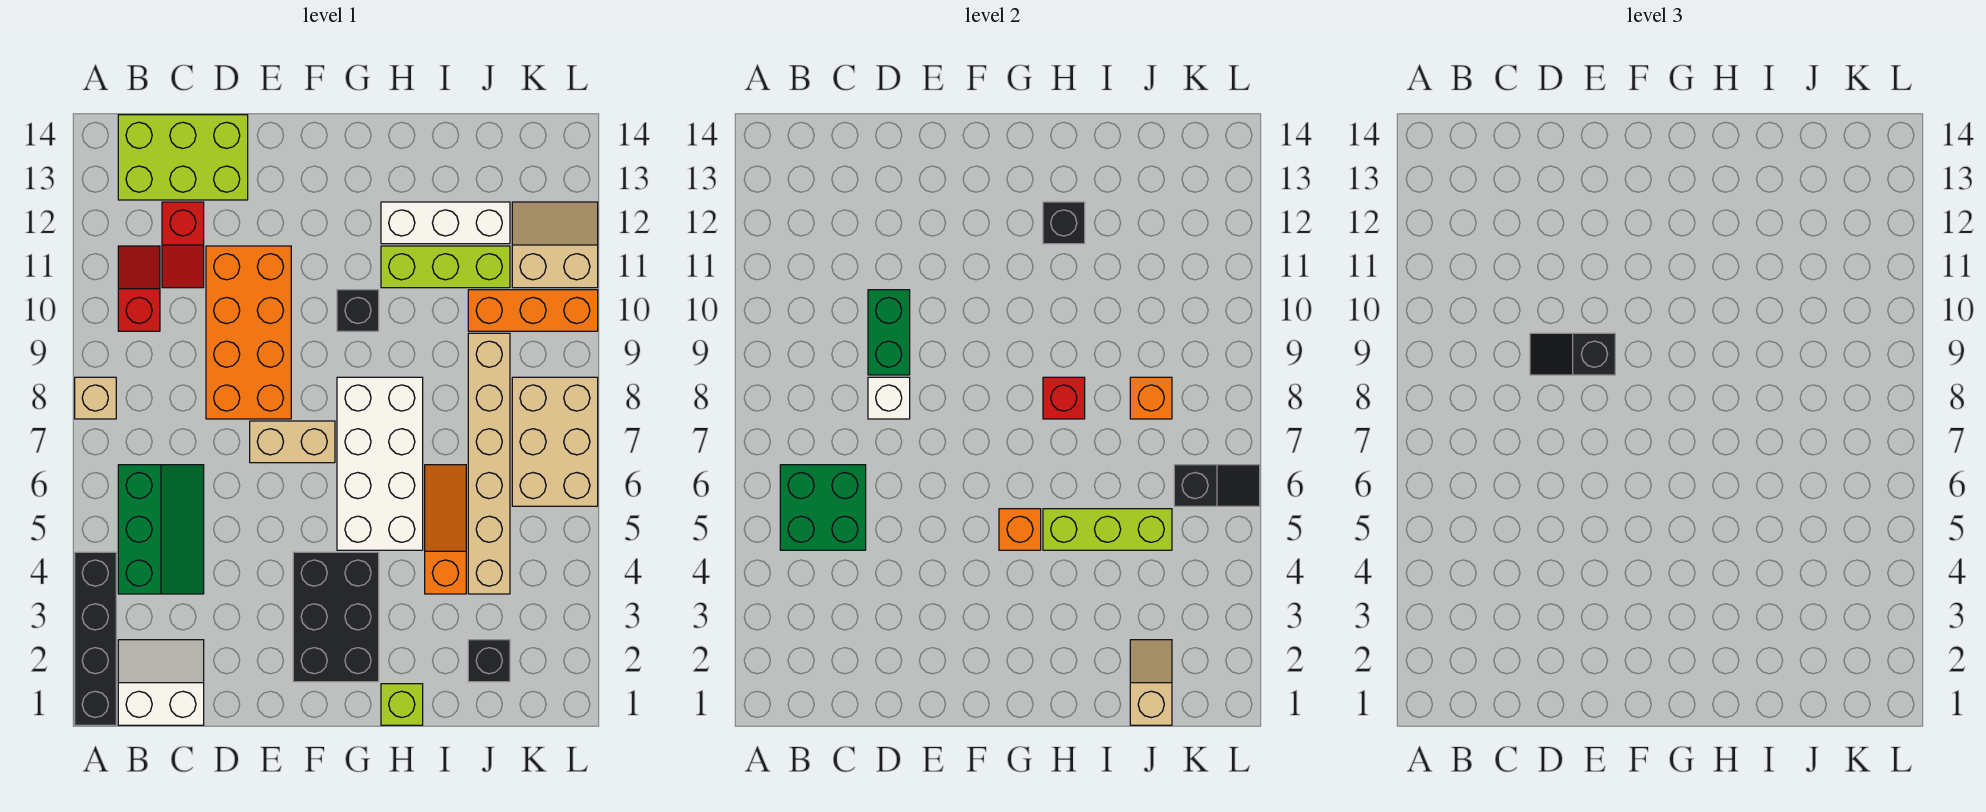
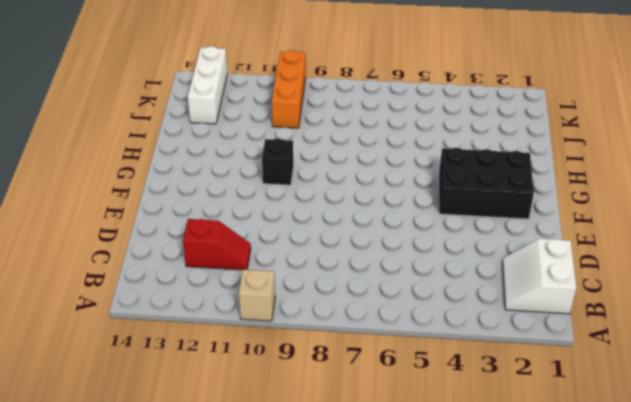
tan 1x1 brick [239,270,275,321] -> tan 1x1 brick moved to [75,377,116,419]
white 1x3 brick [188,46,227,124] -> white 1x3 brick moved to [381,202,510,244]
none -> black 1x4 brick [75,552,116,725]
none -> green 2x3 slope [118,465,204,594]
none -> red 1x2 slope [118,246,160,331]
none -> lime 2x3 brick [118,115,248,200]

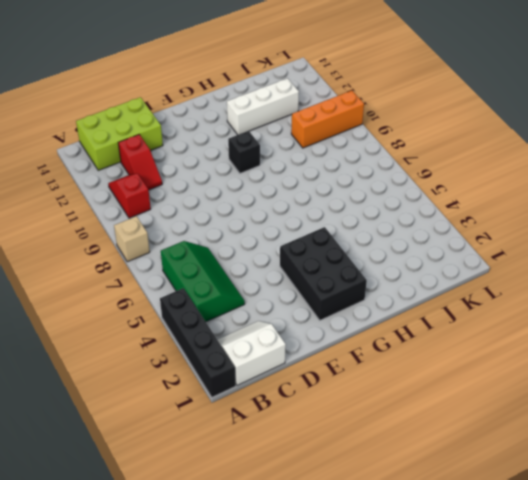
none -> orange 2x4 brick [206,246,291,419]
none -> tan 1x2 brick [250,421,335,463]
none -> white 2x4 brick [337,377,423,550]
none -> lime 1x1 brick [381,684,423,725]

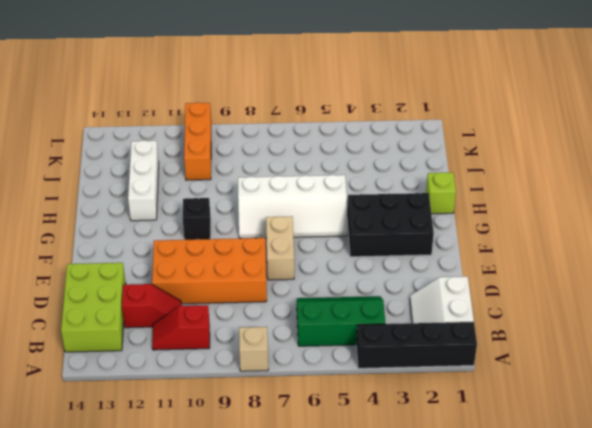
white 2x4 slope [238,175,347,239] -> white 2x4 brick [337,377,423,550]
none -> lime 1x3 brick [381,246,510,288]
none -> orange 1x3 slope [425,465,466,594]
none -> black 1x1 brick [468,640,510,682]
none -> tan 1x6 brick [468,333,510,594]

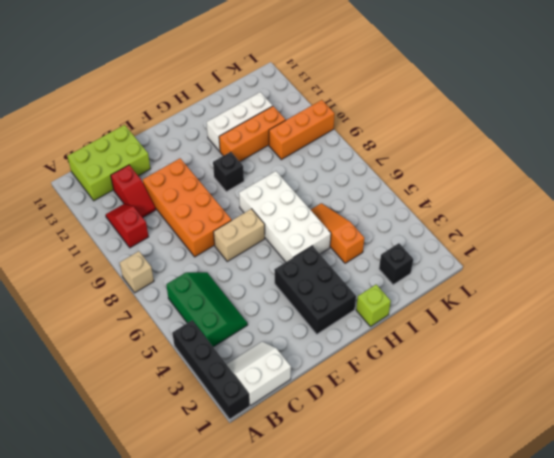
orange 1x3 brick [219,106,285,161] -> lime 1x3 brick [381,246,510,288]
none -> tan 1x6 brick [468,333,510,594]
none -> tan 2x3 brick [512,377,598,506]
none -> tan 2x2 slope [512,202,598,288]
none -> green 2x2 brick [780,465,866,550]

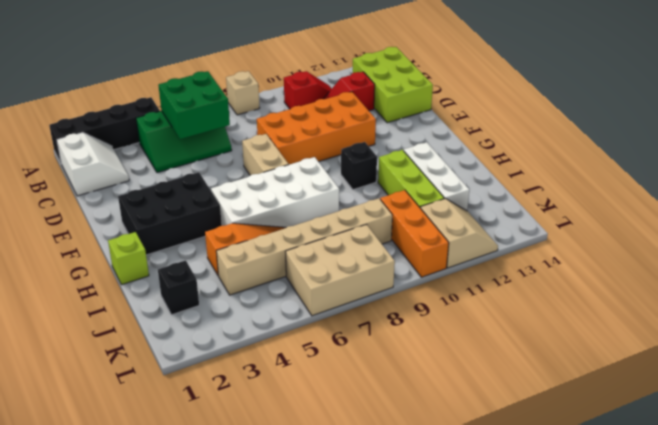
none -> white 1x1 brick [868,377,910,419]
none -> green 1x2 brick [868,290,910,375]
none -> orange 1x1 brick [999,509,1041,550]
none -> lime 1x3 brick [1043,509,1172,550]

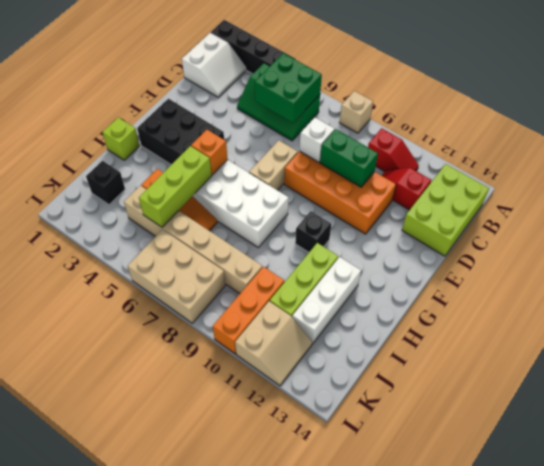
none -> red 1x1 brick [1043,377,1085,419]
none -> black 1x1 brick [1043,202,1085,244]
none -> tan 1x2 slope [1130,640,1172,725]
none -> orange 1x1 brick [1130,377,1172,419]

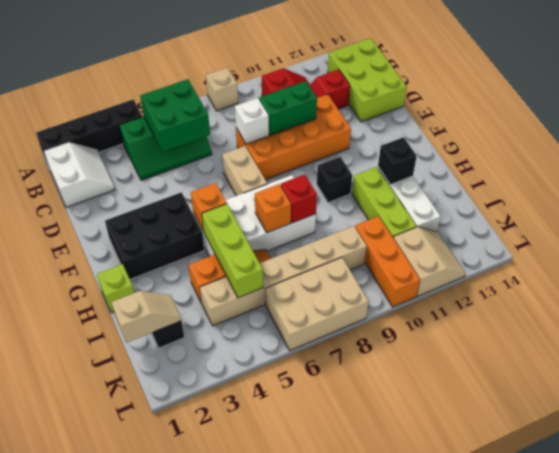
orange 1x1 brick [255,184,291,233] -> orange 1x1 brick moved to [1130,377,1172,419]
none -> black 1x2 slope [1174,465,1260,506]
none -> black 1x2 slope [1530,333,1615,375]

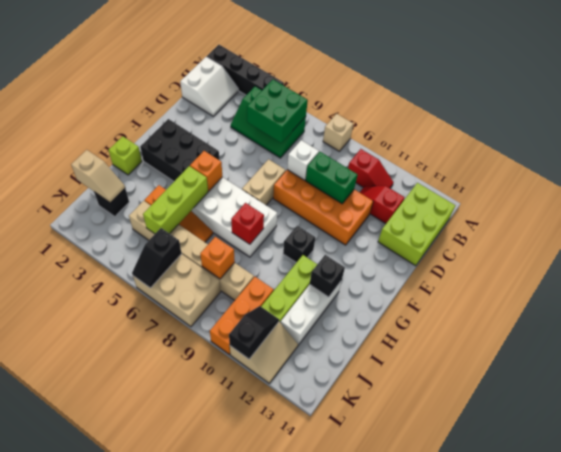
black 1x2 slope [229,306,279,359] -> black 1x2 slope moved to [1530,333,1615,375]

